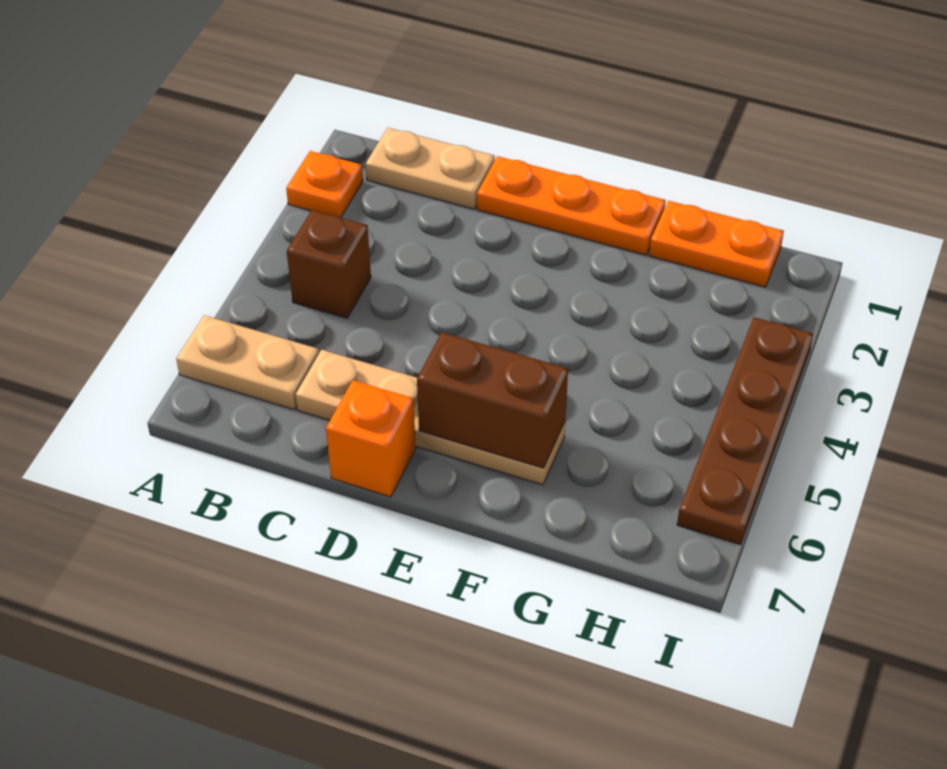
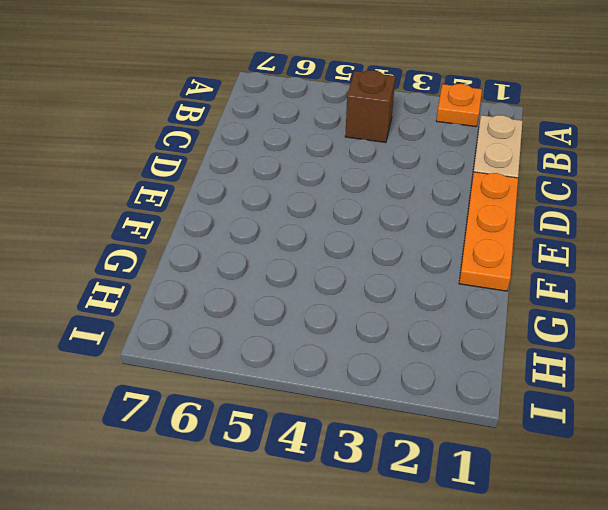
none -> tan 1x2 plate [176,315,319,410]
none -> tan 1x4 plate [296,350,565,485]

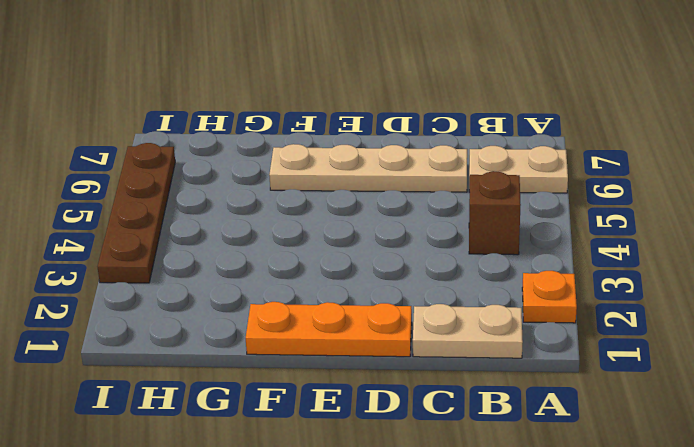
none -> orange 1x1 brick [326,380,416,497]
none -> orange 1x2 plate [649,201,784,287]

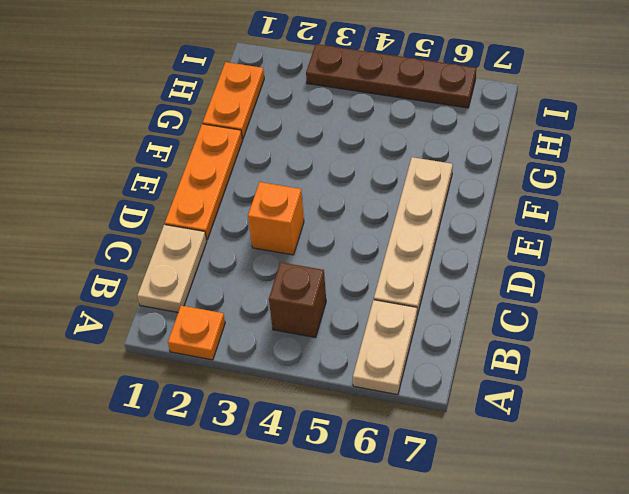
orange 1x1 brick [248,182,304,255] -> orange 1x1 brick moved to [326,380,416,497]
none -> brown 1x2 brick [417,332,568,468]

